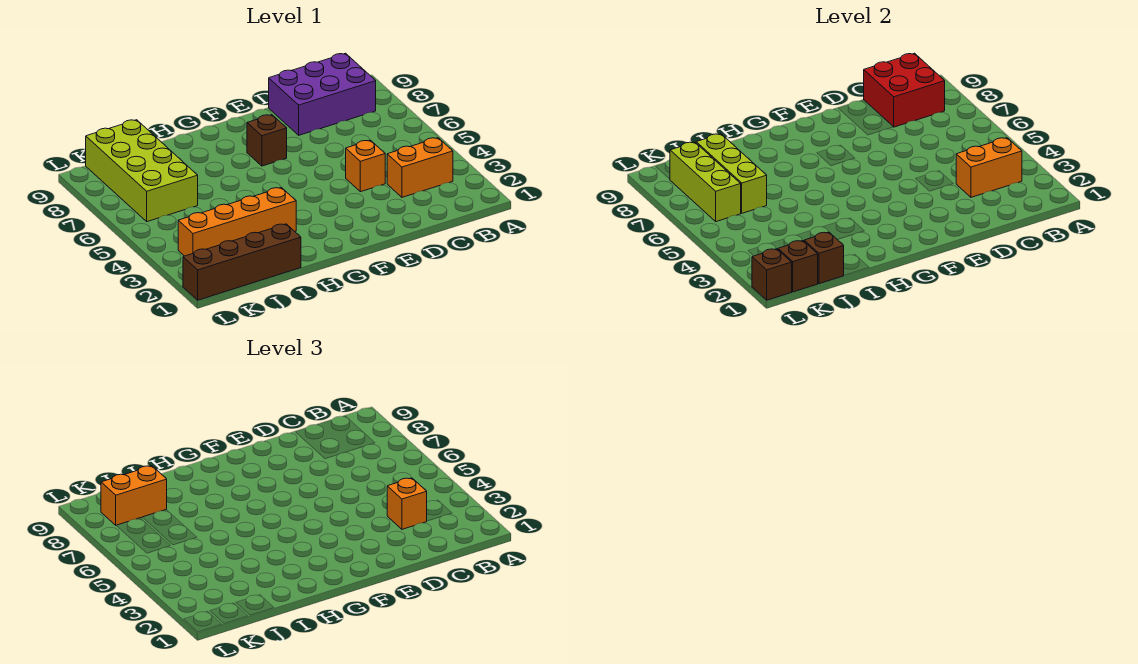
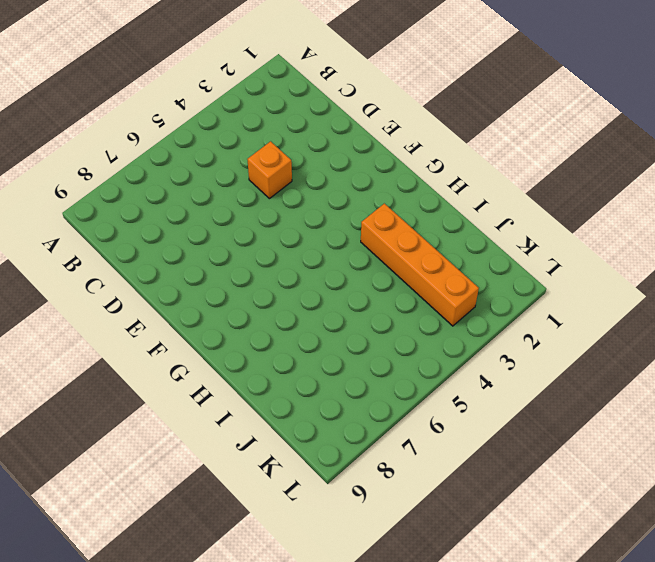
none -> orange 1x2 brick [387,138,453,197]
none -> purple 2x3 brick [269,53,376,135]
none -> brown 1x1 brick [247,115,287,166]

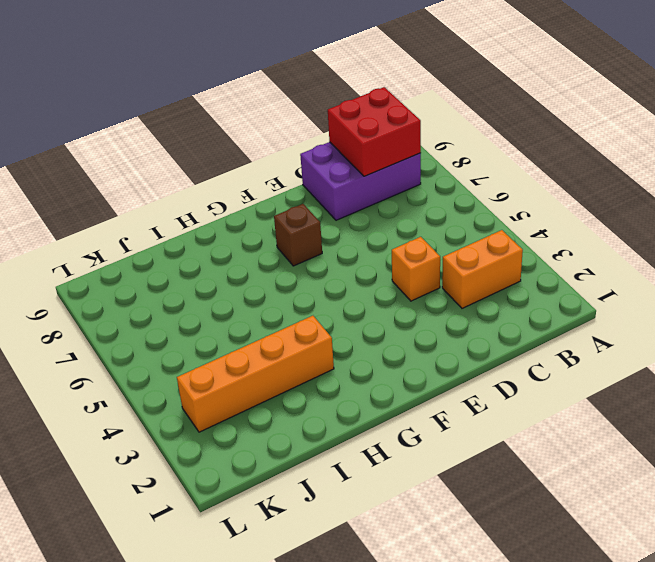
none -> brown 1x4 brick [183,224,301,300]
none -> lime 2x4 brick [86,120,198,222]
none -> orange 1x2 brick [956,138,1022,197]

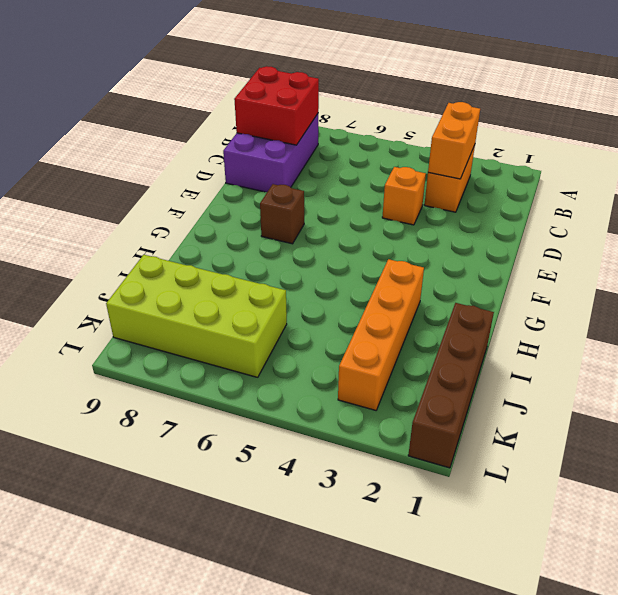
none -> brown 1x1 brick [804,232,844,284]
none -> lime 1x3 brick [696,134,767,213]
none -> brown 1x1 brick [778,240,818,292]

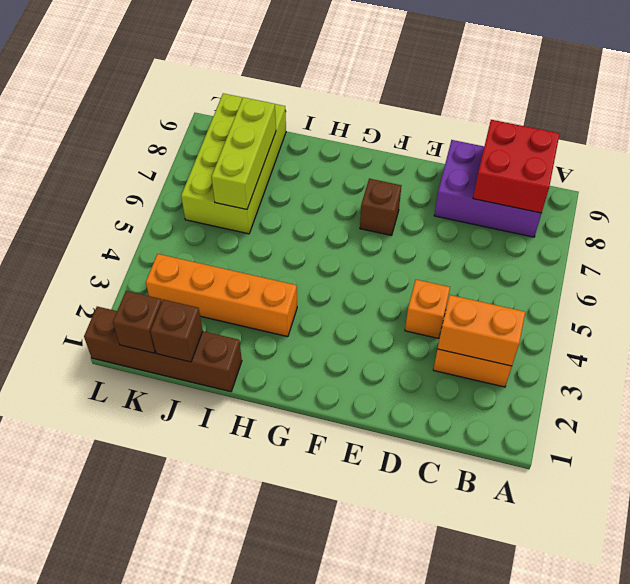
none -> lime 1x3 brick [670,142,741,222]
none -> brown 1x1 brick [752,249,792,300]
none -> orange 1x1 brick [387,478,427,529]

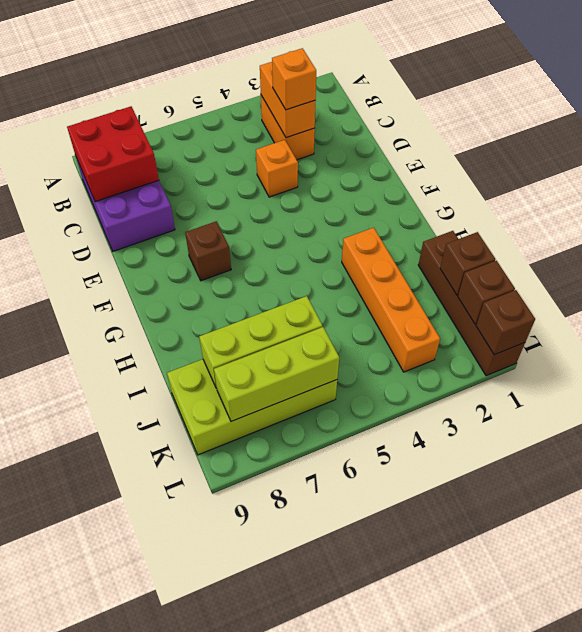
none -> orange 1x2 brick [101,466,167,525]

